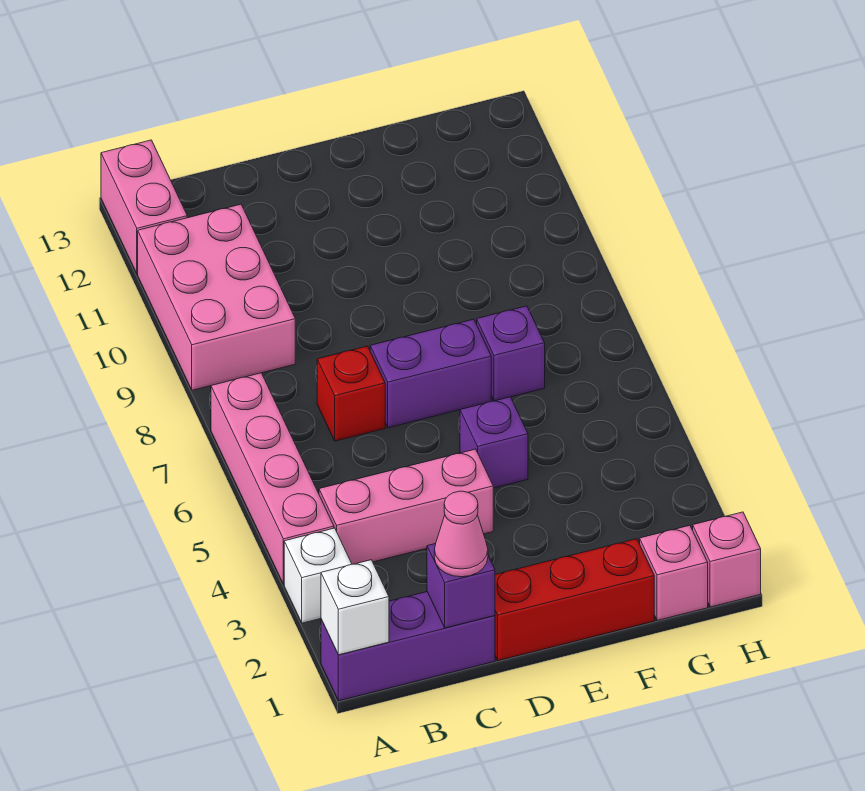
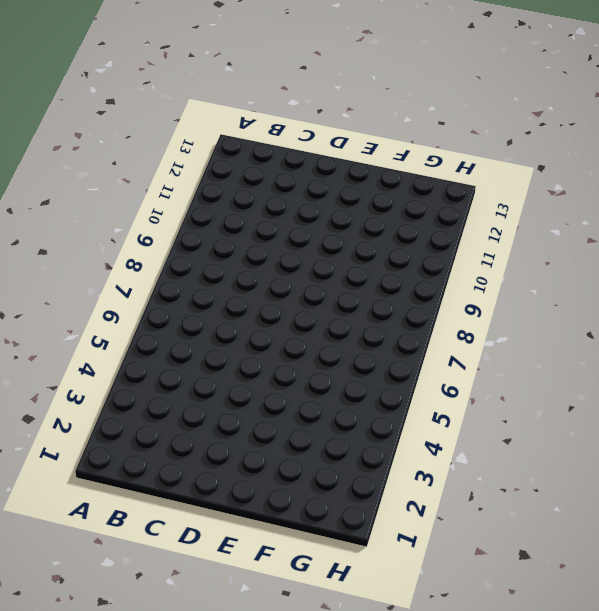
none -> purple 1x3 brick [321,592,495,701]
none -> white 1x1 brick [284,528,352,623]
none -> pink 1x4 brick [211,373,334,584]

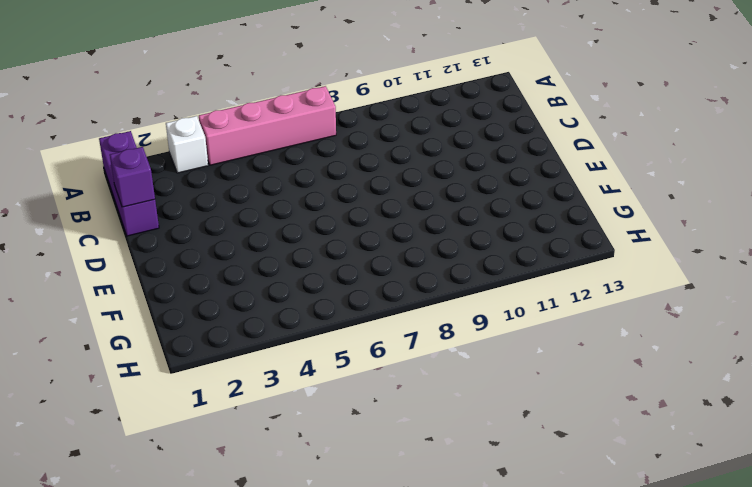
none -> pink 2x3 brick [138,204,295,390]
none -> pink 1x2 brick [101,140,187,274]
none -> pink 1x3 brick [319,449,493,564]

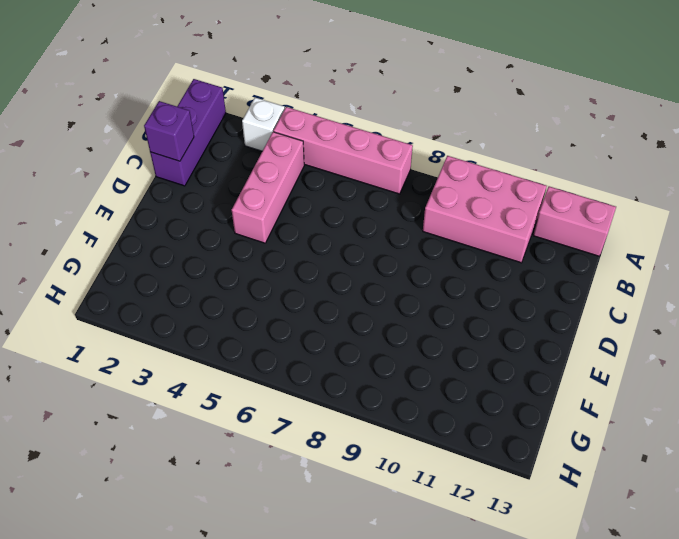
none -> red 1x1 brick [317,346,385,441]
none -> red 1x3 brick [495,539,654,661]
none -> purple 1x2 brick [370,319,491,428]

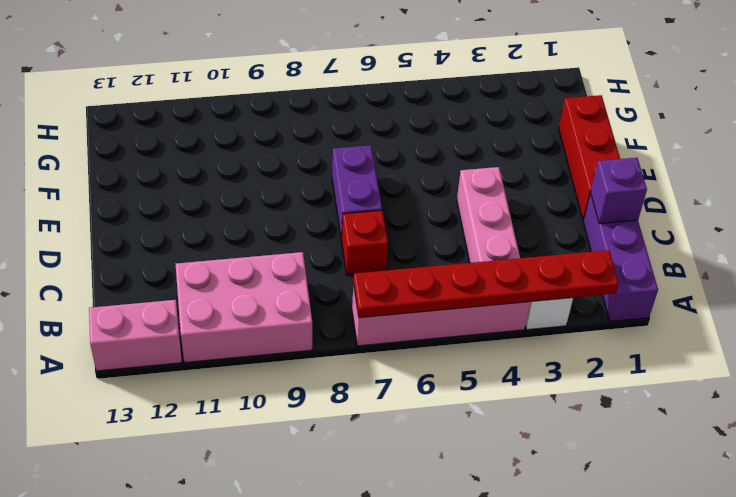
red 1x6 plate [353,250,619,318] -> none
none -> purple 1x1 brick [460,397,528,488]
none -> purple 1x1 brick [477,306,545,401]
none -> pink 1x1 brick [640,525,708,620]

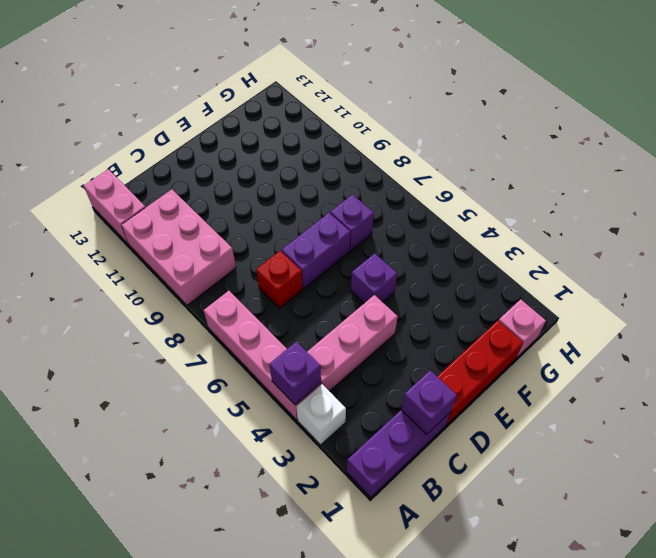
purple 1x1 brick [269,342,321,405] -> none
none -> pink 1x1 brick [693,512,761,607]
none -> white 1x1 brick [321,560,389,655]
none -> pink 1x1 cone [434,491,488,577]

